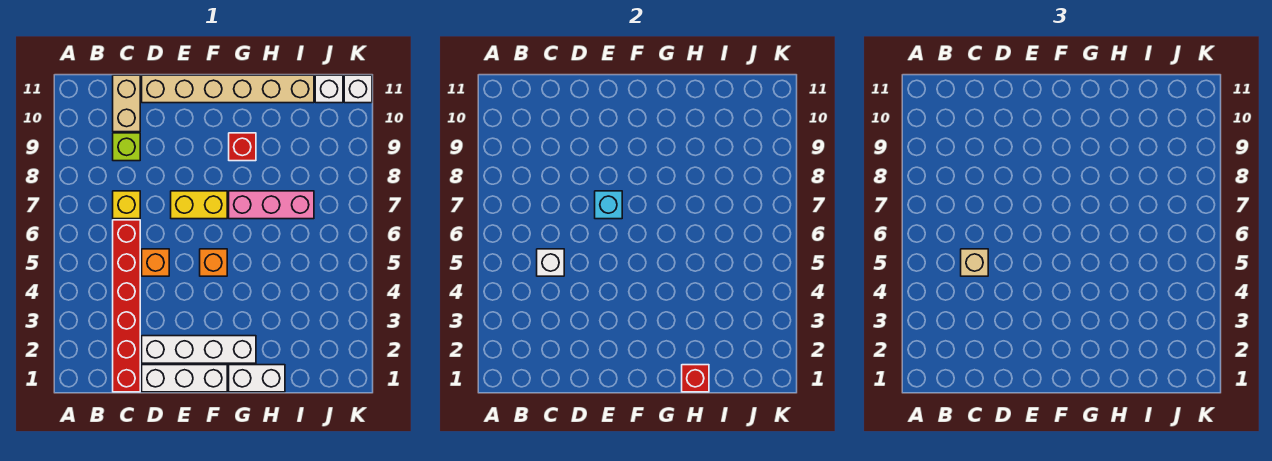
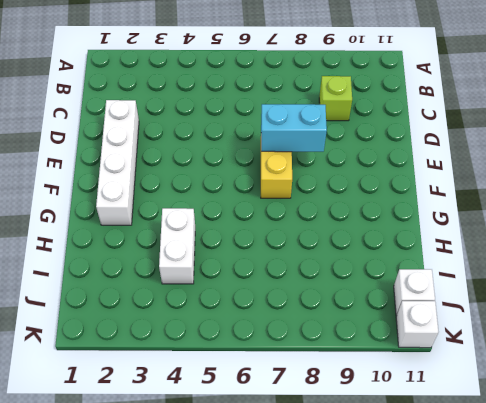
cyan 1x2 brick [261,104,327,152] -> cyan 1x1 brick [595,191,622,219]
white 1x2 brick [159,208,195,284] -> white 1x2 brick moved to [229,365,285,392]
none -> red 1x6 brick [113,220,140,392]
none -> yellow 1x1 brick [113,191,140,219]
none -> tan 1x2 brick [113,75,140,132]

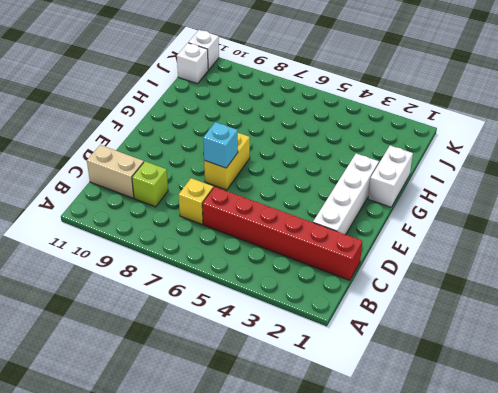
none -> white 1x3 brick [142,365,227,392]
none -> orange 1x1 brick [142,249,169,276]
none -> tan 1x6 brick [142,75,314,103]

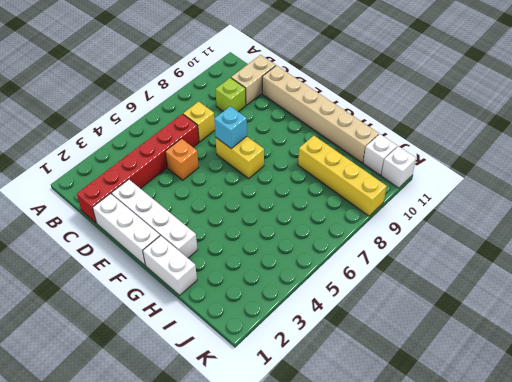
yellow 1x4 brick [298,136,387,216] -> none
none -> orange 1x1 brick [200,249,227,276]
none -> pink 1x3 brick [229,191,314,219]
none -> red 1x1 brick [229,133,256,161]

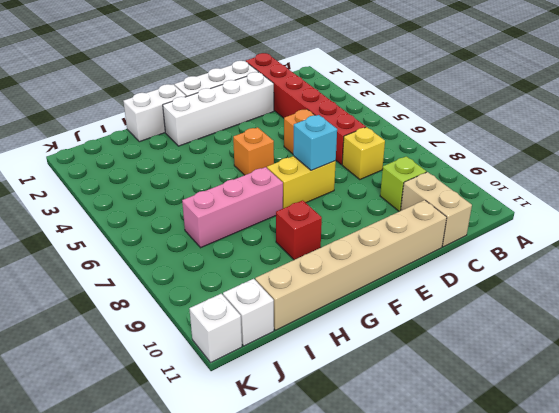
none -> white 1x1 brick [537,249,564,276]
none -> red 1x1 brick [682,365,709,392]
none -> tan 1x1 brick [961,249,988,276]

